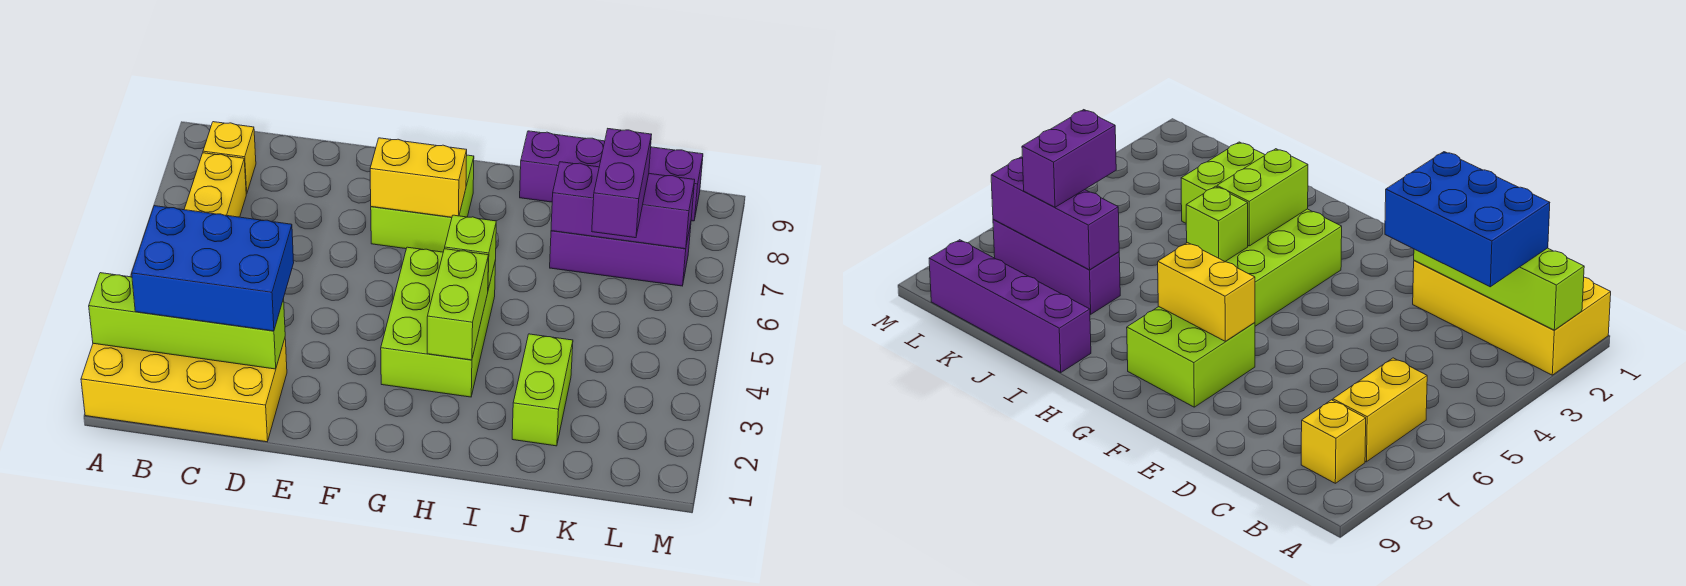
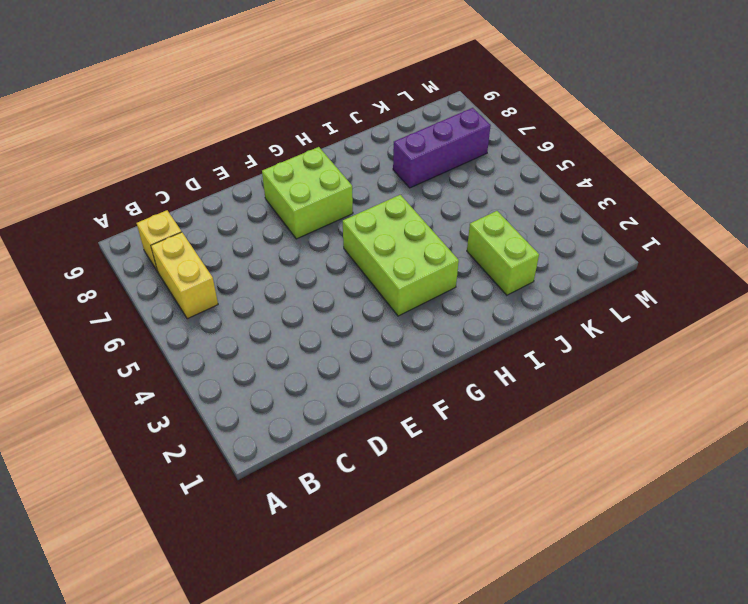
none -> yellow 2x4 brick [81,339,287,442]
none -> purple 1x4 brick [520,131,703,221]
none -> lime 1x4 brick [89,273,285,369]

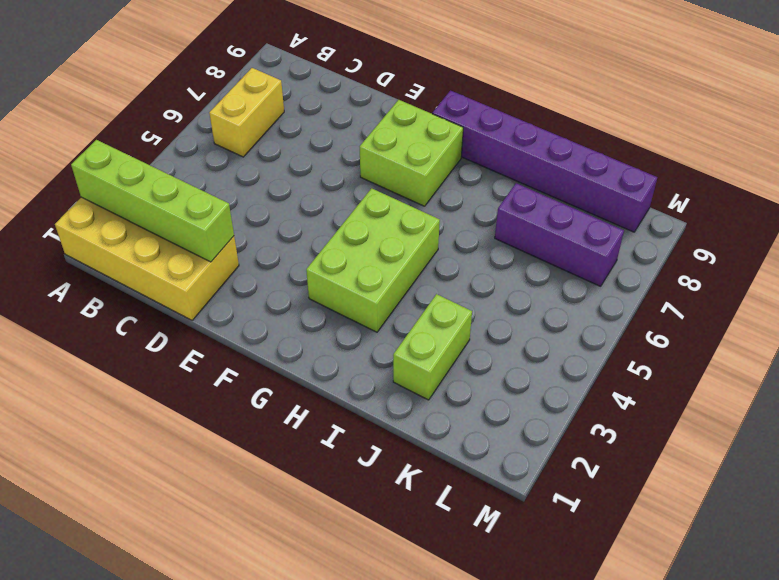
purple 1x6 brick [432,91,657,232] -> purple 1x4 brick [520,131,703,221]
none -> yellow 1x1 brick [203,122,256,194]
none -> yellow 1x2 brick [370,138,467,217]
none -> lime 1x2 brick [427,249,489,360]

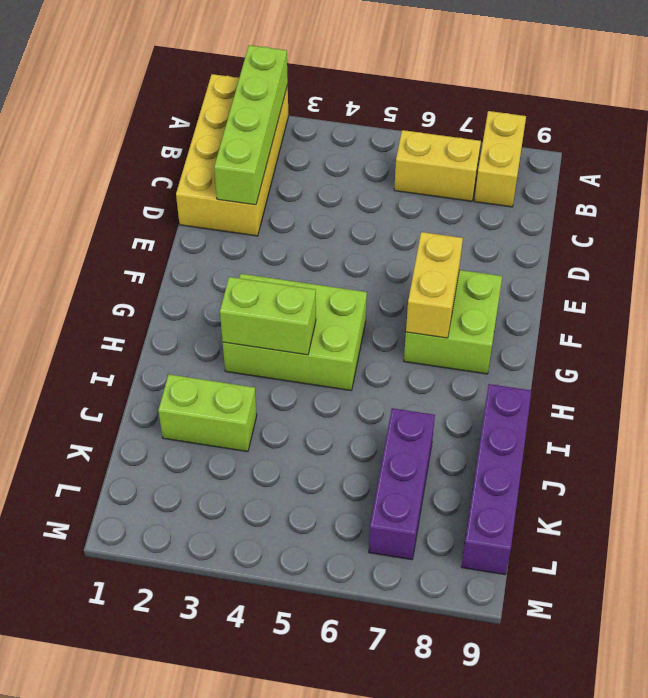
yellow 1x2 brick [474,111,526,207] -> yellow 1x1 brick [203,122,256,194]
none -> lime 1x1 brick [445,215,496,289]
none -> purple 1x3 brick [551,162,695,249]
none -> blue 2x3 brick [132,206,294,331]

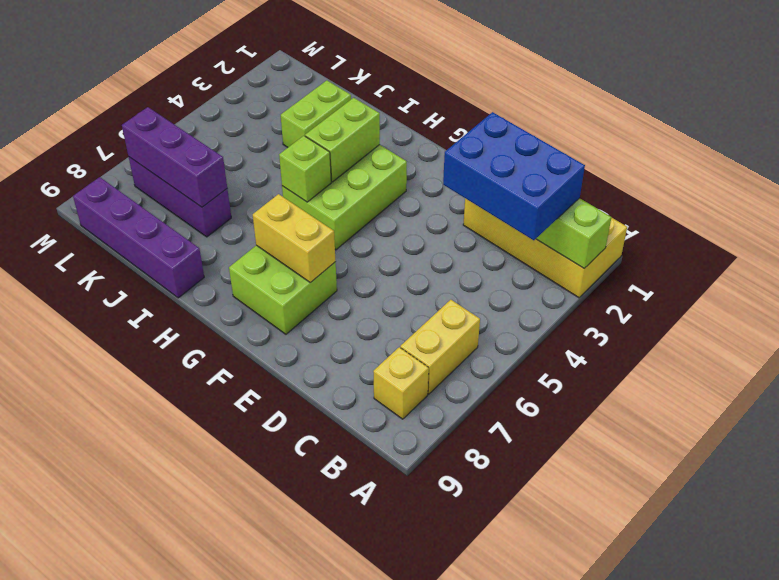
none -> purple 1x2 brick [592,129,652,238]

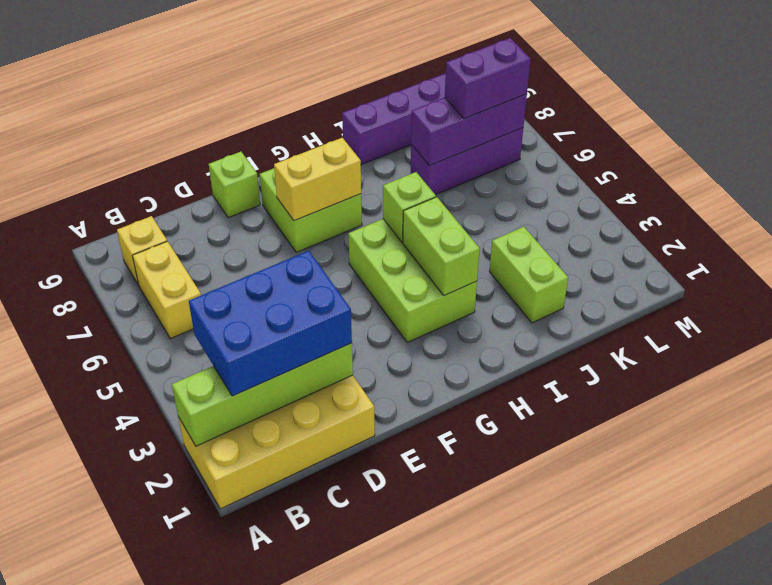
lime 1x1 brick [209,152,260,218] -> none
purple 1x2 brick [445,38,531,119] -> purple 1x2 brick turned to [592,129,652,238]

